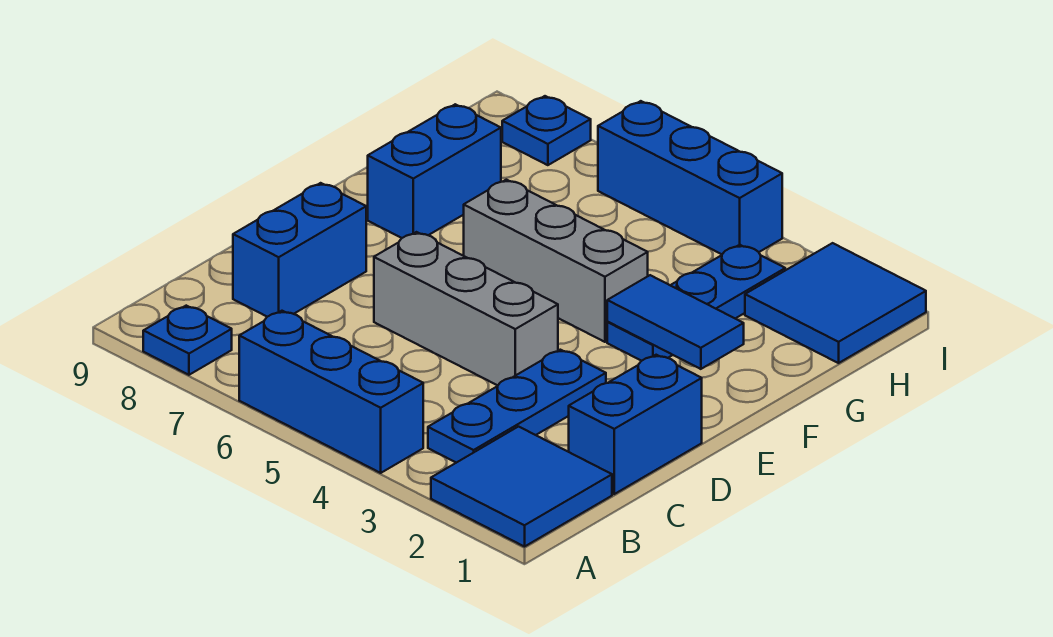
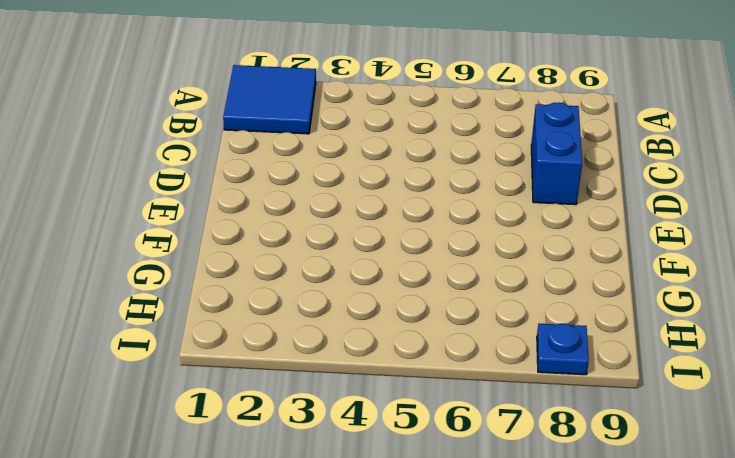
none -> blue 1x3 brick [239,311,423,473]
none -> blue 1x1 plate [143,306,232,375]
none -> blue 1x3 plate [428,350,606,463]

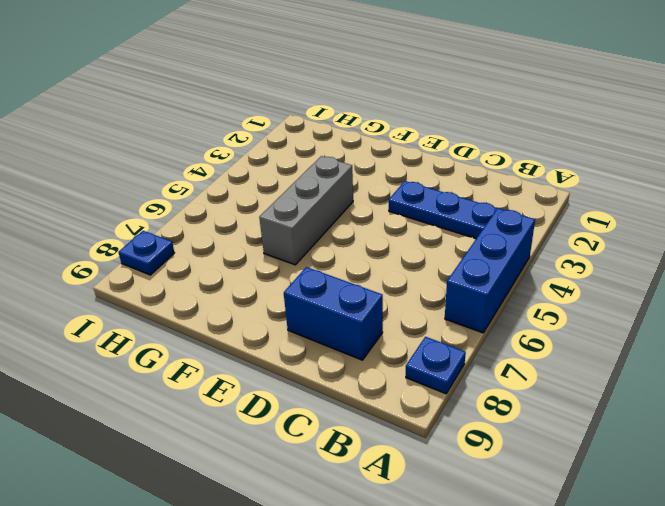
none -> blue 2x2 tile [431,427,612,547]
none -> blue 1x2 brick [569,355,702,494]
none -> grey 1x3 brick [374,232,558,385]

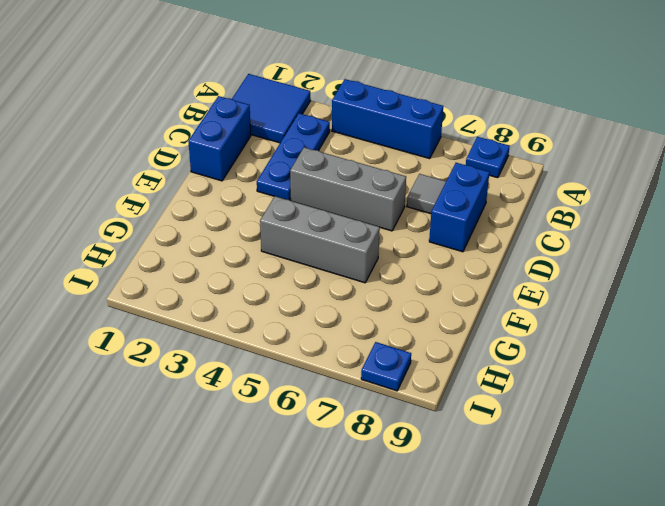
grey 1x1 tile [407,174,446,214] -> none
none -> blue 1x3 plate [607,245,785,361]
none -> blue 1x2 brick [368,104,501,238]
none -> blue 2x2 tile [745,243,926,363]

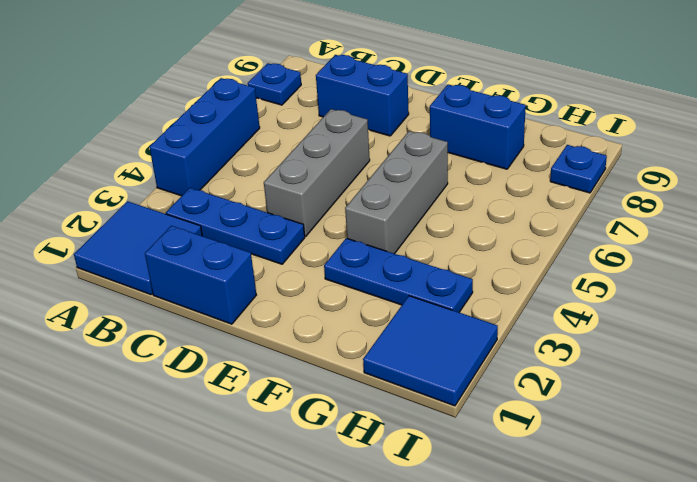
none -> blue 1x3 brick [598,101,782,254]
none -> blue 1x2 tile [607,275,744,369]

